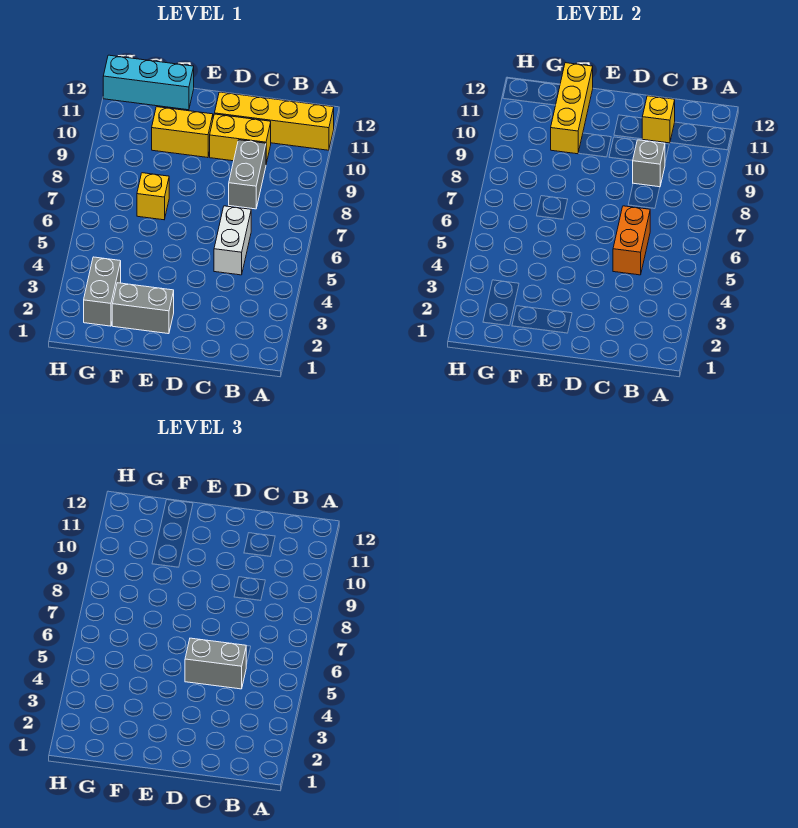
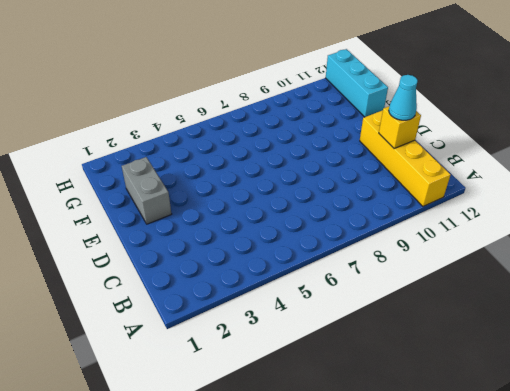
cyan 1x1 cone [389,75,418,120] -> none
none -> white 1x2 brick [214,206,251,275]
none -> grey 1x2 brick [229,140,266,209]
none -> yellow 1x2 brick [210,114,271,163]

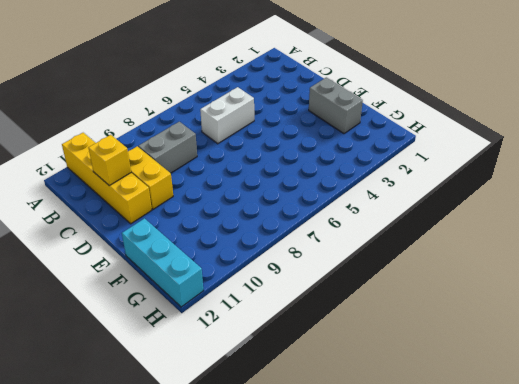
none -> yellow 1x2 brick [152,107,213,158]
none -> yellow 1x1 brick [137,173,169,220]
none -> grey 1x2 brick [84,257,121,326]

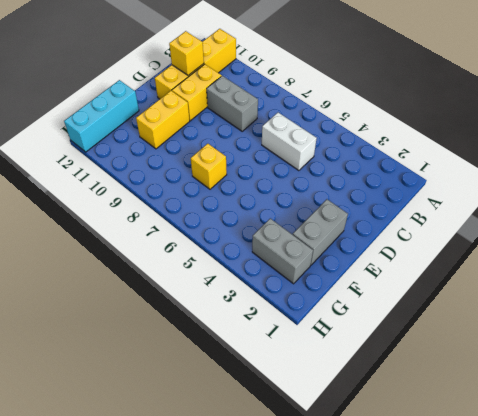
none -> orange 1x2 brick [613,206,650,275]
none -> grey 1x1 brick [633,140,665,187]
none -> yellow 1x3 brick [551,63,593,154]

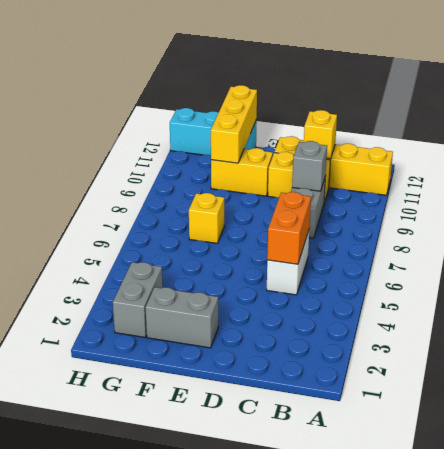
none -> grey 1x2 brick [185,638,246,689]

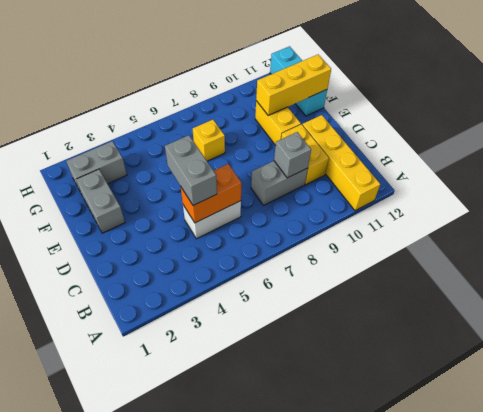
none -> yellow 1x1 brick [642,96,675,143]

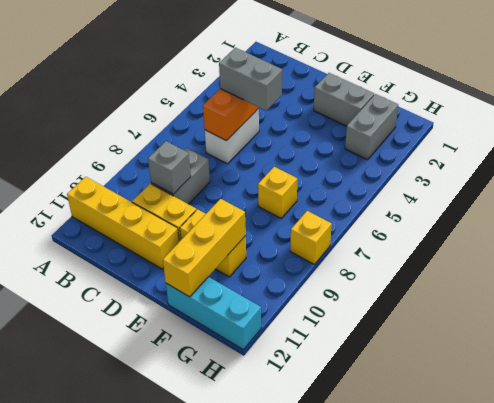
yellow 1x1 brick [290,211,332,264] -> yellow 1x1 brick moved to [642,96,675,143]

